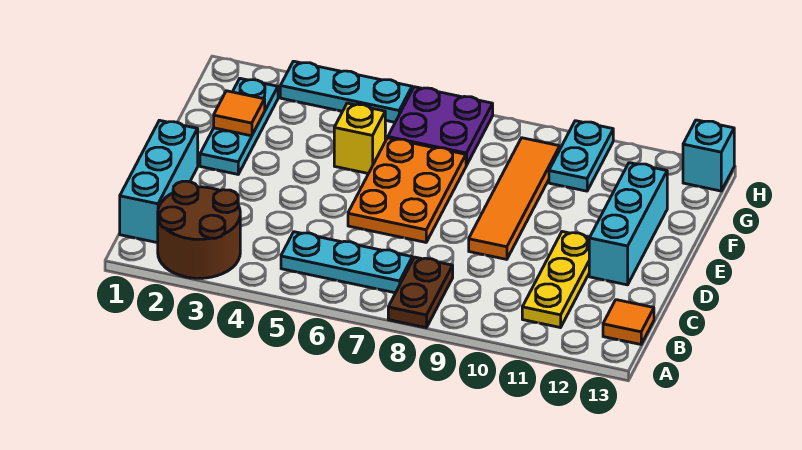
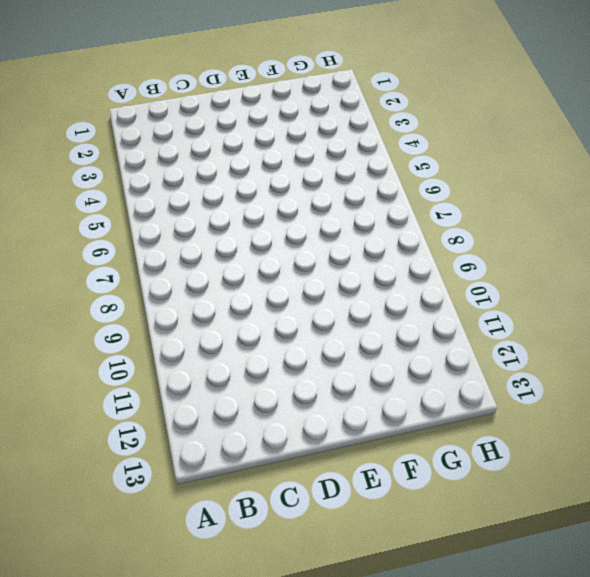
none -> brown 2x2 round brick [158,181,240,278]
none -> brown 1x2 plate [388,257,453,328]
none -> cyan 1x3 brick [120,120,198,243]

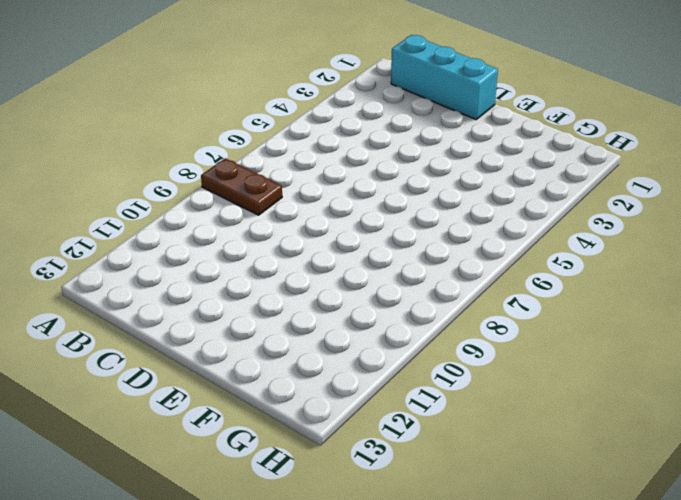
none -> brown 2x2 round brick [158,181,240,278]
none -> cyan 1x3 plate [281,232,412,293]
none -> yellow 1x3 plate [522,232,590,328]

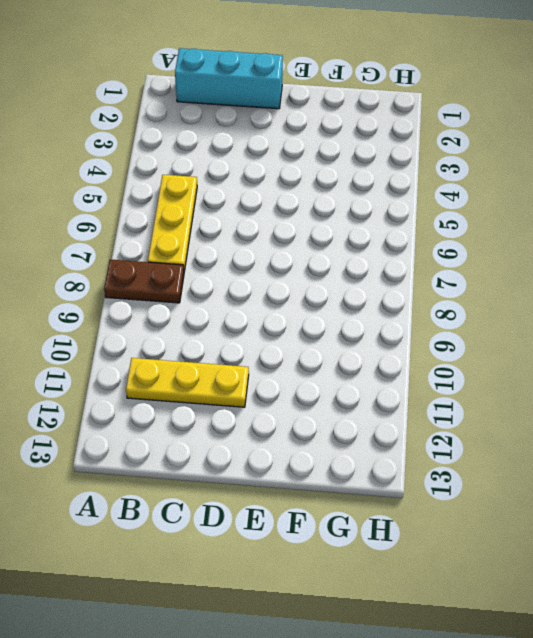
yellow 1x3 plate [148,175,197,272] -> cyan 1x3 plate [281,232,412,293]
none -> brown 2x2 round brick [158,181,240,278]
none -> orange 1x1 tile [603,300,654,344]
none -> orange 2x3 plate [348,138,466,242]

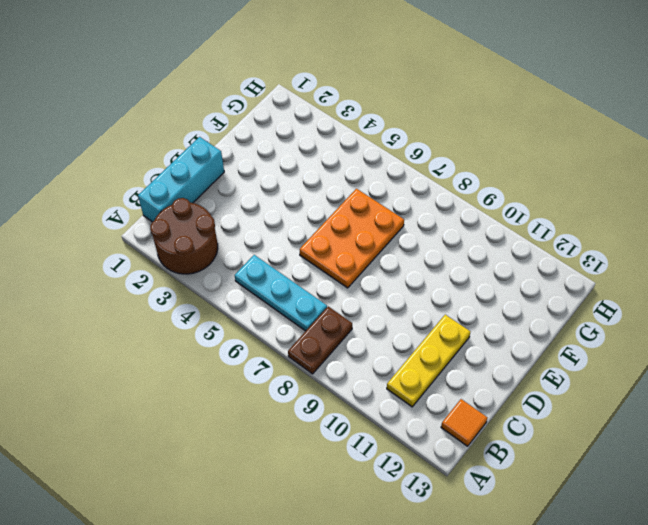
none -> orange 1x4 tile [469,138,560,259]
none -> cyan 1x3 brick [589,163,667,285]
none -> cyan 1x3 plate [200,78,278,174]

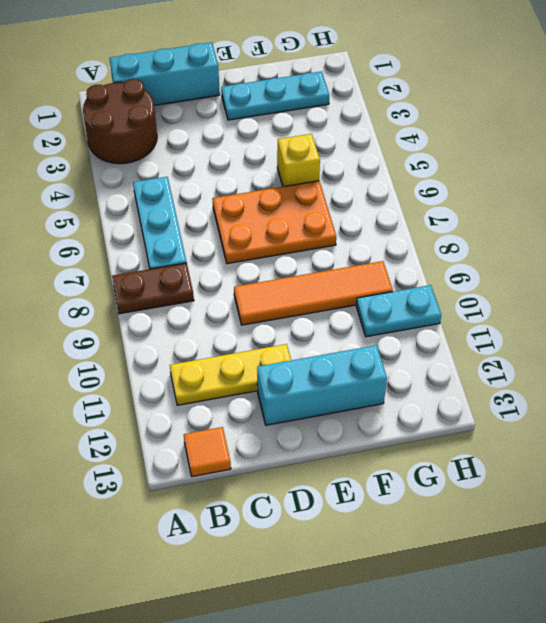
none -> purple 2x2 plate [388,87,493,166]
none -> cyan 1x3 plate [280,61,412,122]
none -> cyan 1x1 brick [683,120,734,191]

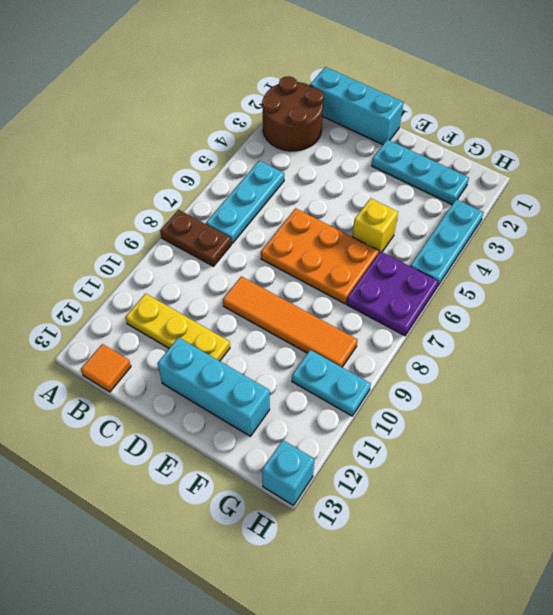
none -> orange 1x1 tile [214,91,265,136]

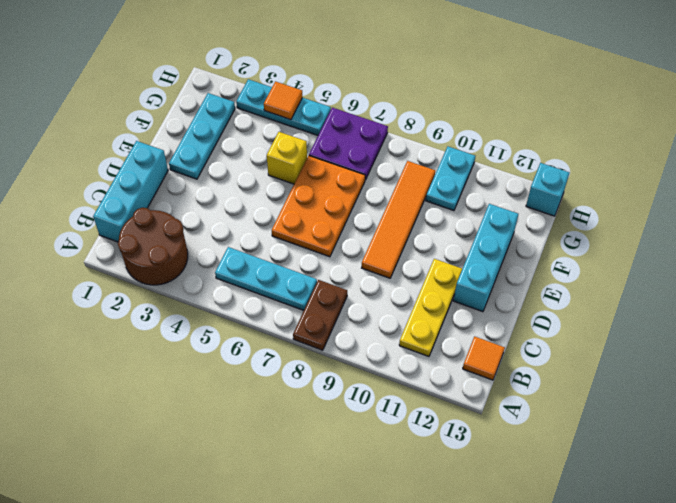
orange 1x1 tile [264,82,303,120] -> orange 1x1 tile moved to [214,91,265,136]

